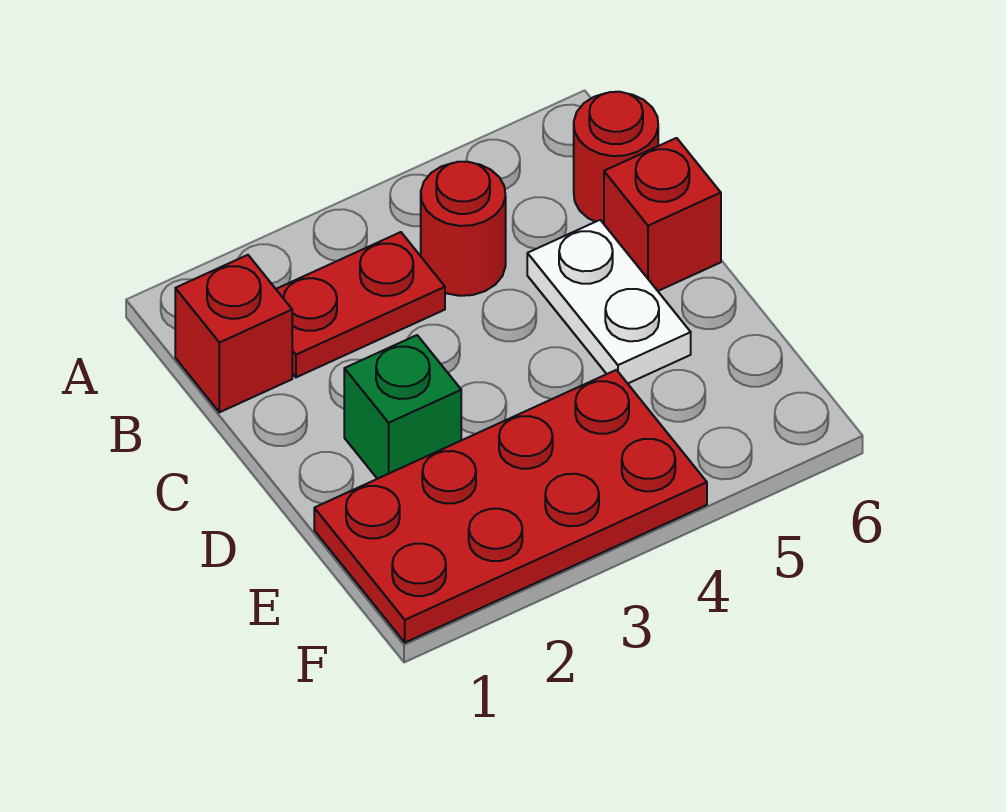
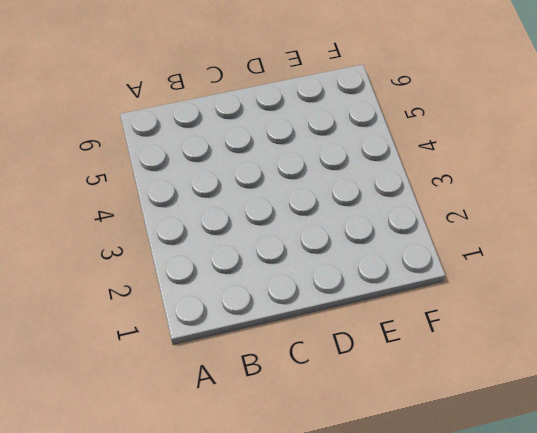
none -> red 1x1 brick [175,255,292,412]
none -> red 1x2 plate [276,232,445,377]

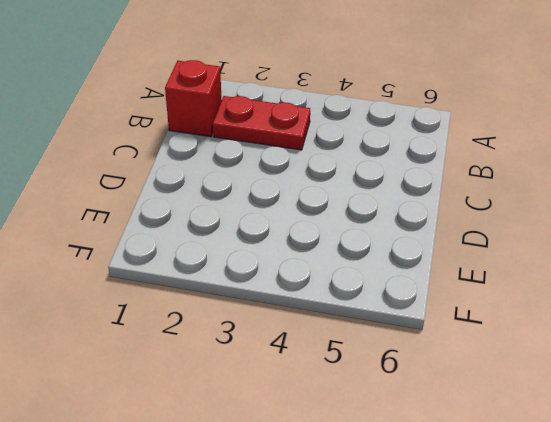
none -> red 1x1 round brick [421,161,506,296]
none -> red 1x1 round brick [574,92,658,224]

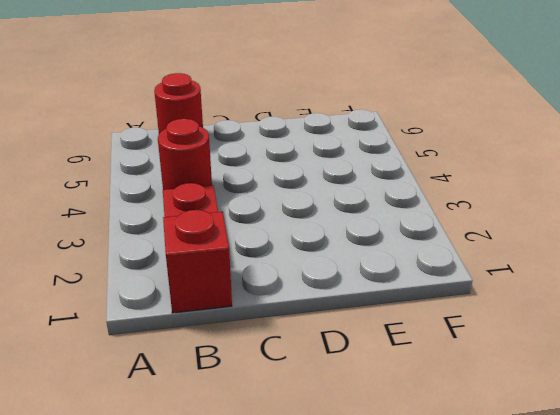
none -> white 1x2 plate [527,220,691,383]
none -> red 1x1 brick [604,138,721,291]

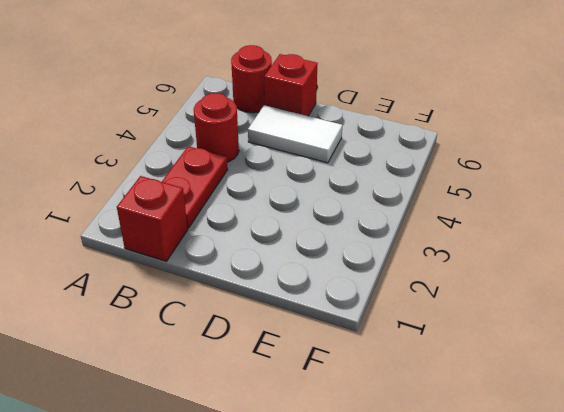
white 1x2 tile [248,105,342,163] -> white 1x2 plate [527,220,691,383]
none -> green 1x1 brick [344,335,461,479]
none -> red 2x4 plate [314,370,707,643]

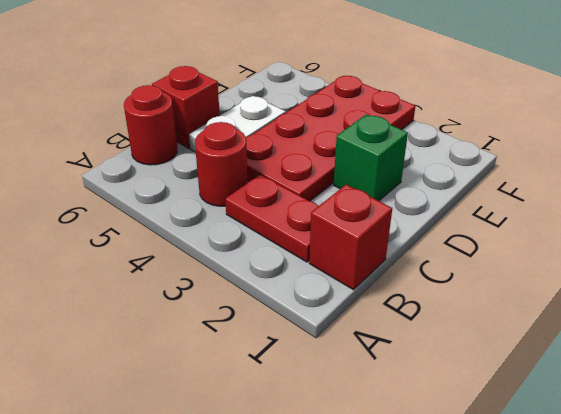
red 2x4 plate [246,76,415,201] -> red 2x4 plate turned to [314,370,707,643]

